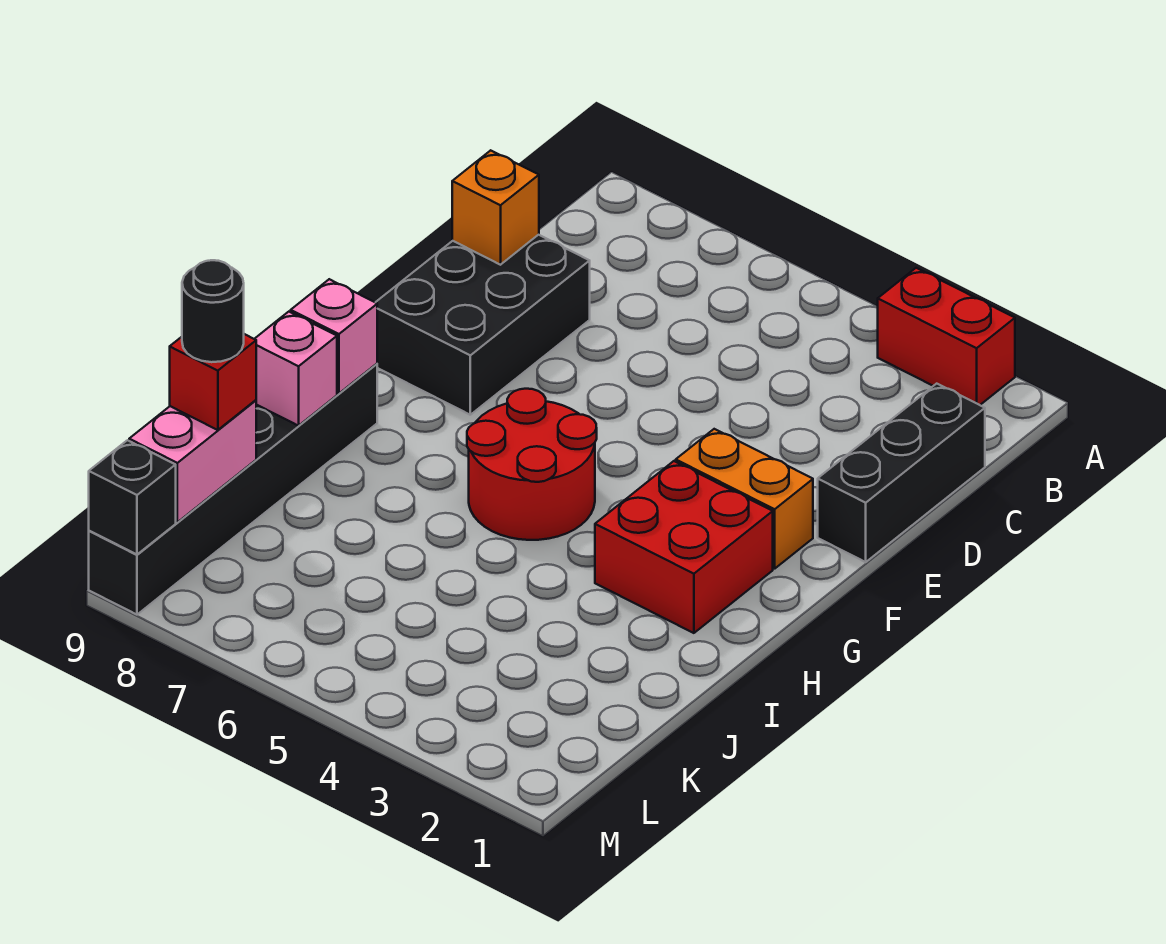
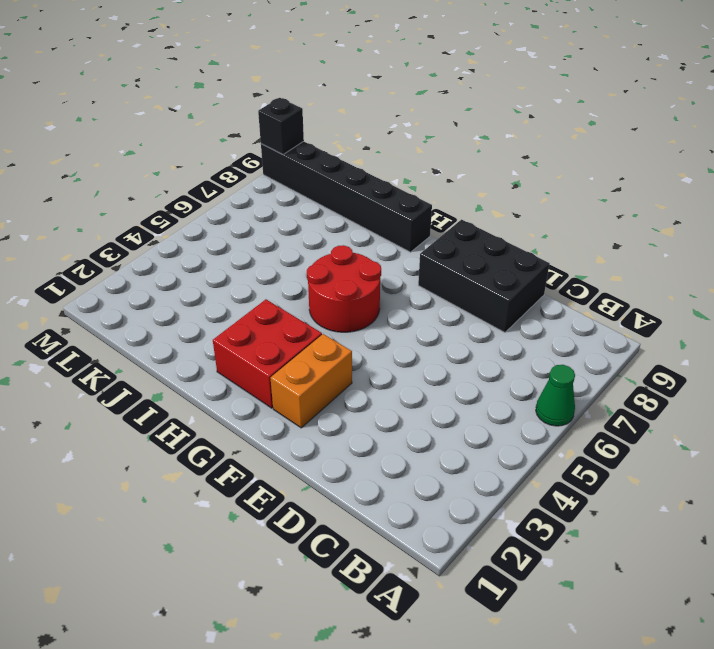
green 1x1 cone [536,365,575,426] -> none
none -> red 1x2 brick [878,268,1015,405]
none -> black 1x3 brick [818,384,985,562]
none -> orange 1x1 brick [452,150,539,265]

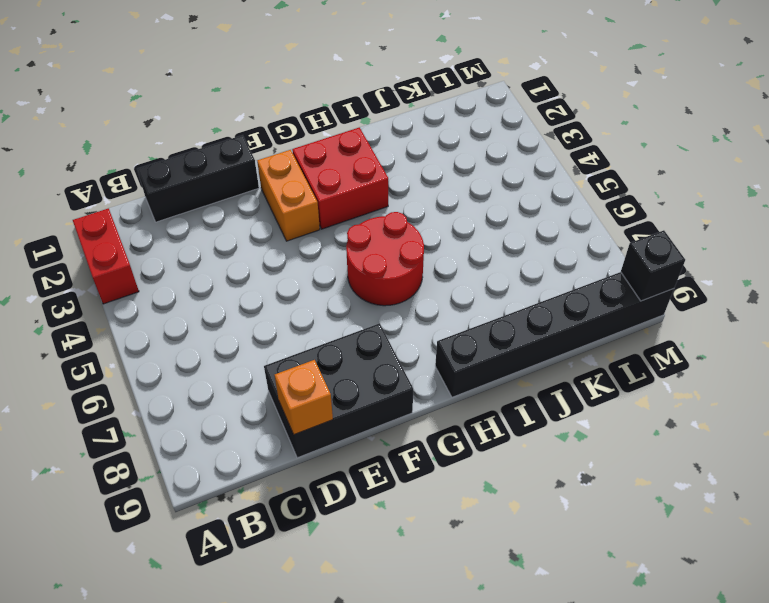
none -> pink 1x1 brick [291,279,377,393]
none -> pink 1x1 brick [255,312,337,426]
none -> pink 1x2 brick [129,400,256,522]

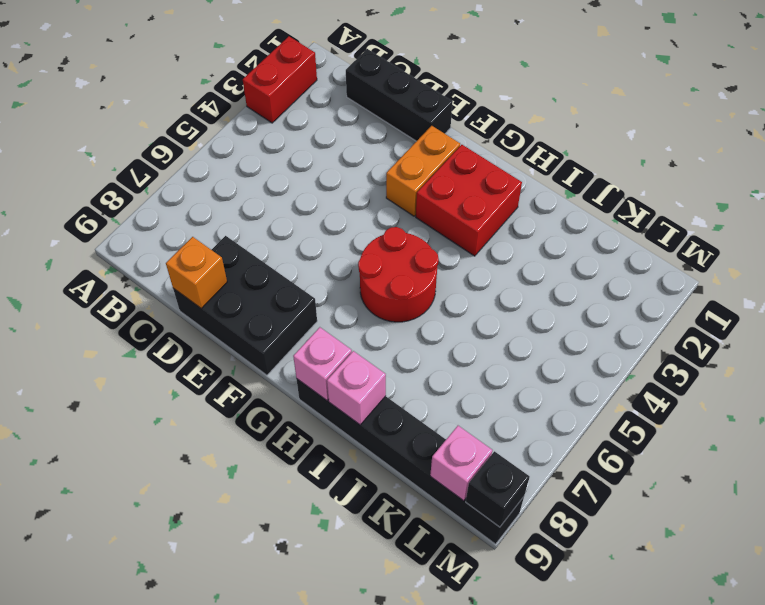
pink 1x1 brick [430,426,492,501] -> pink 1x2 brick [129,400,256,522]
none -> red 1x1 brick [170,334,256,430]
none -> black 1x1 round brick [182,260,244,362]

